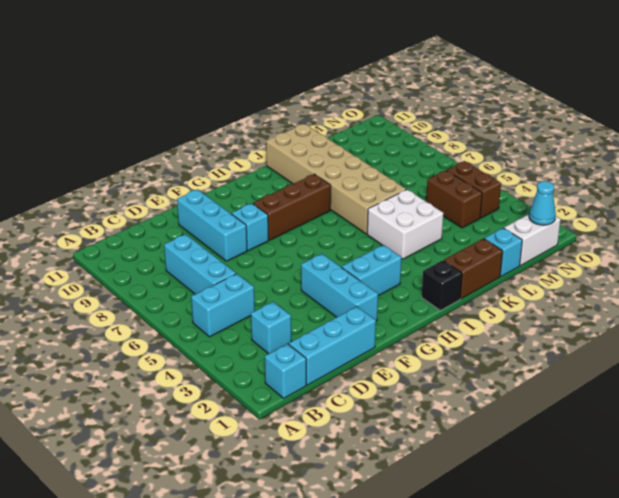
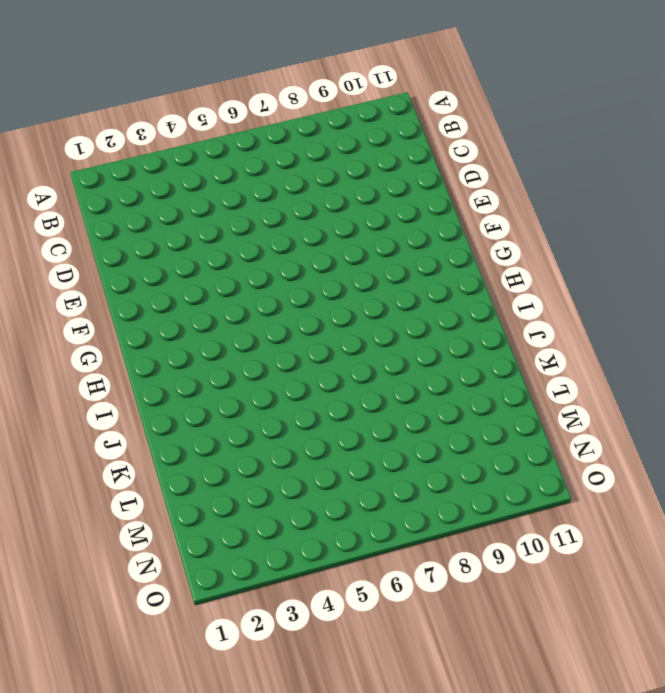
none -> cyan 1x1 brick [265,344,306,398]
none -> cyan 1x2 brick [191,274,255,337]
none -> cyan 1x3 brick [289,307,376,385]

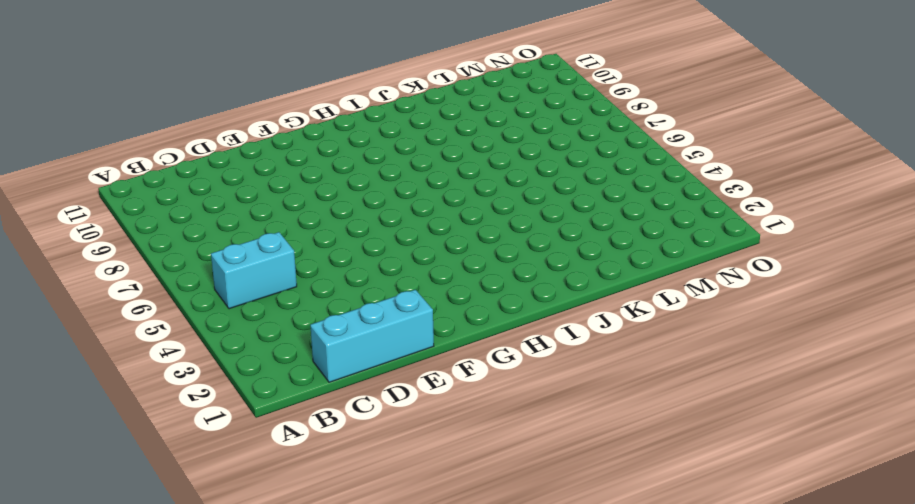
none -> cyan 1x1 brick [265,344,306,398]
none -> cyan 1x1 brick [251,302,291,354]
none -> cyan 1x3 brick [164,234,236,294]

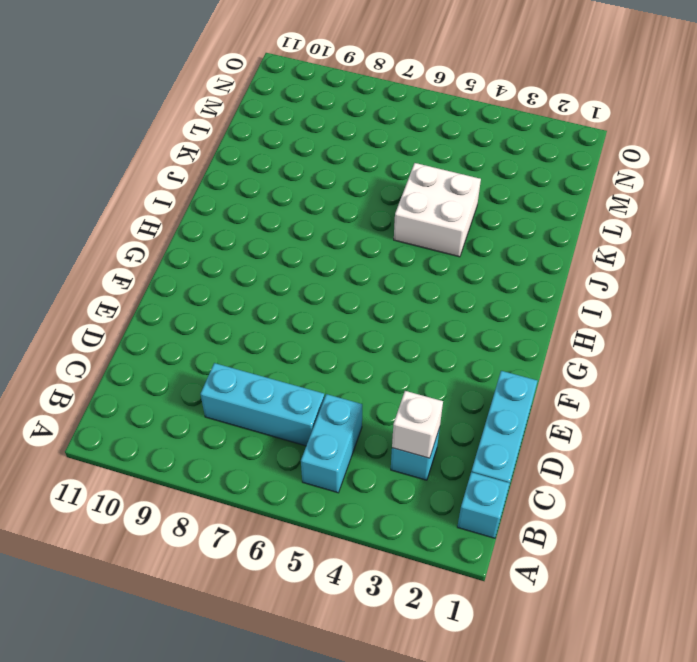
white 1x1 brick [392,391,443,458] -> none
none -> cyan 1x3 brick [177,189,247,261]
none -> cyan 1x3 brick [301,254,378,321]
none -> cyan 1x1 brick [231,203,269,251]

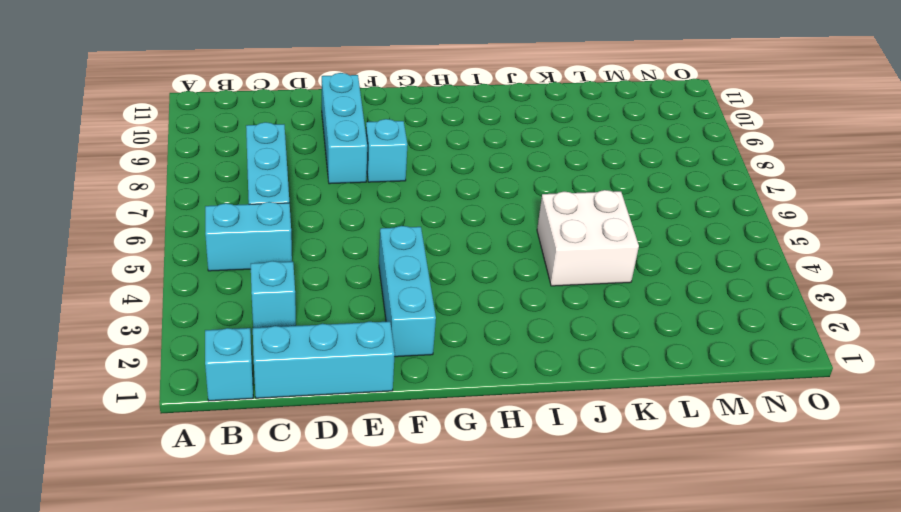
none -> cyan 1x2 brick [342,245,402,296]
none -> brown 1x3 brick [253,174,331,240]
none -> black 1x1 brick [422,260,462,311]

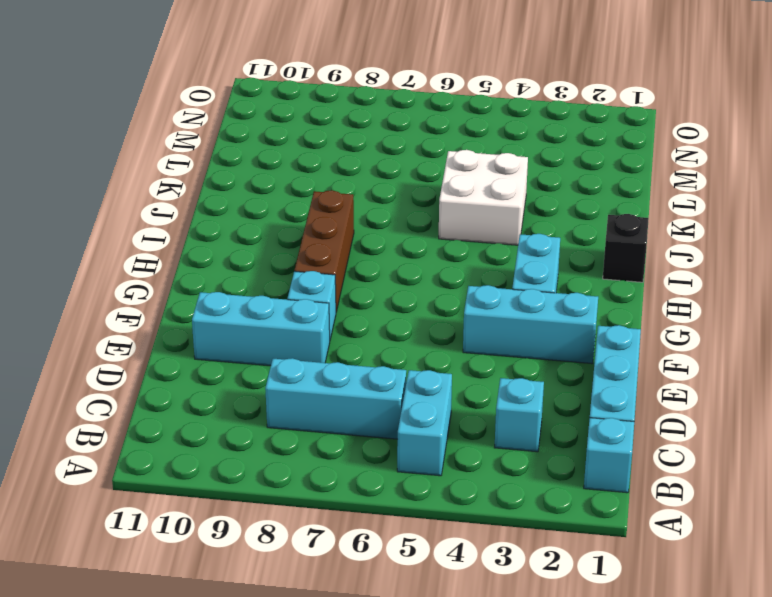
none -> brown 1x2 brick [444,239,503,299]
none -> tan 2x6 brick [266,124,406,234]
none -> cyan 1x1 brick [484,228,522,276]

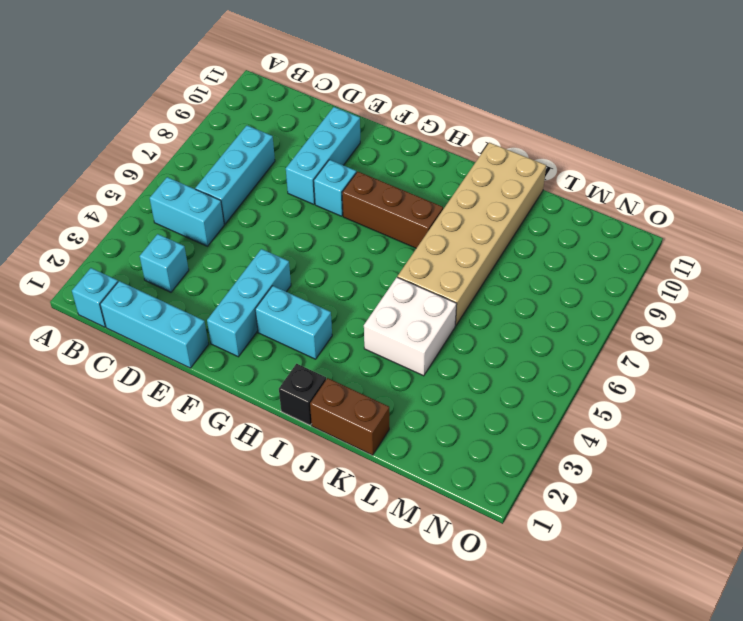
none -> cyan 1x1 brick [484,228,522,276]
none -> white 1x2 brick [504,214,561,266]
none -> brown 1x2 brick [426,170,482,228]

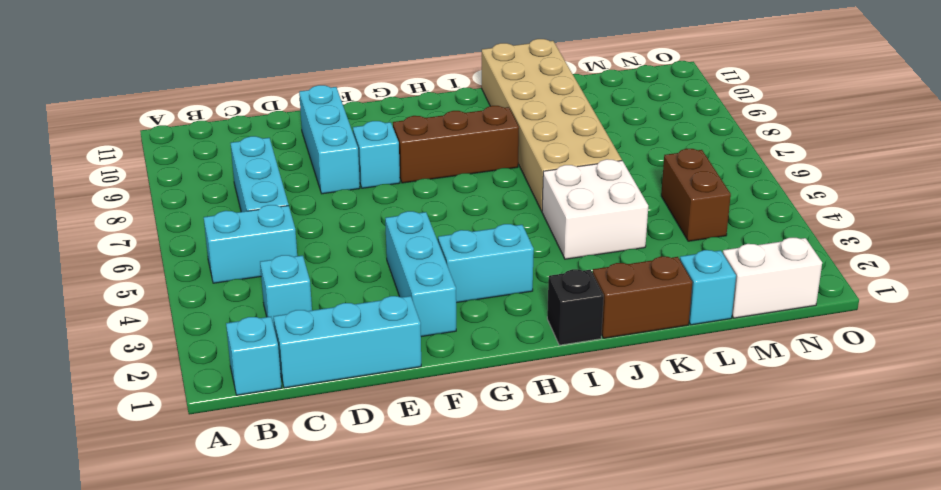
none -> brown 1x2 brick [447,161,501,218]
none -> cyan 1x1 cone [529,181,556,225]

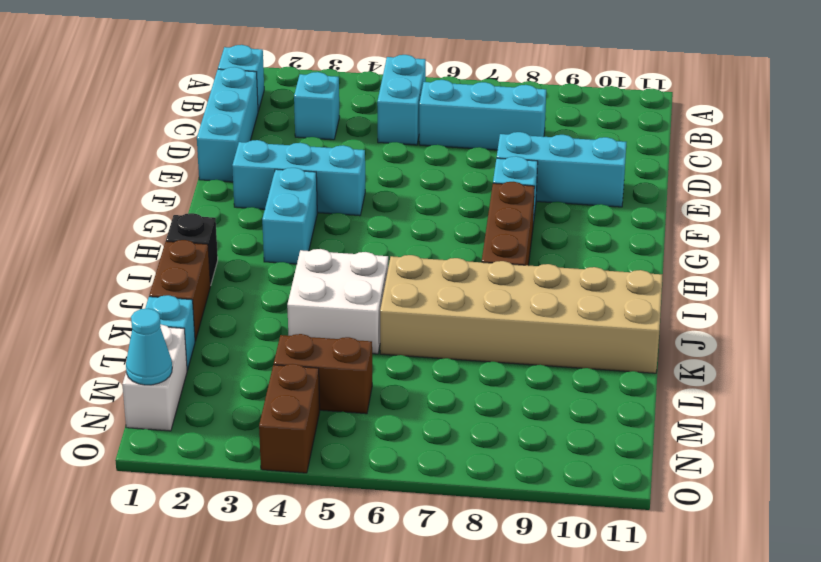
brown 1x2 brick [259,364,320,473] -> brown 1x2 brick turned to [447,161,501,218]

